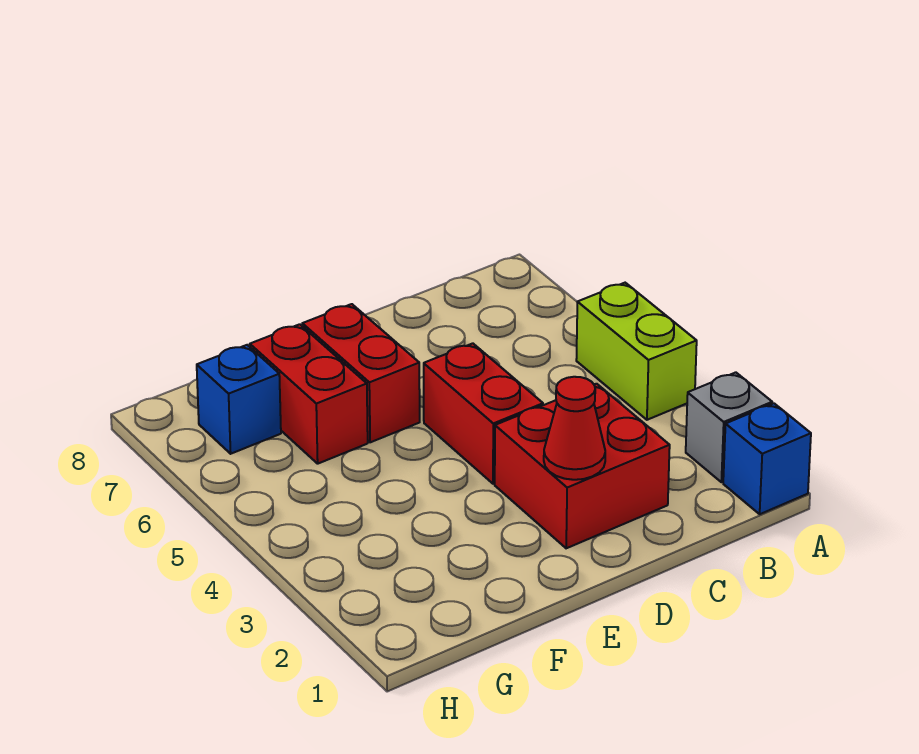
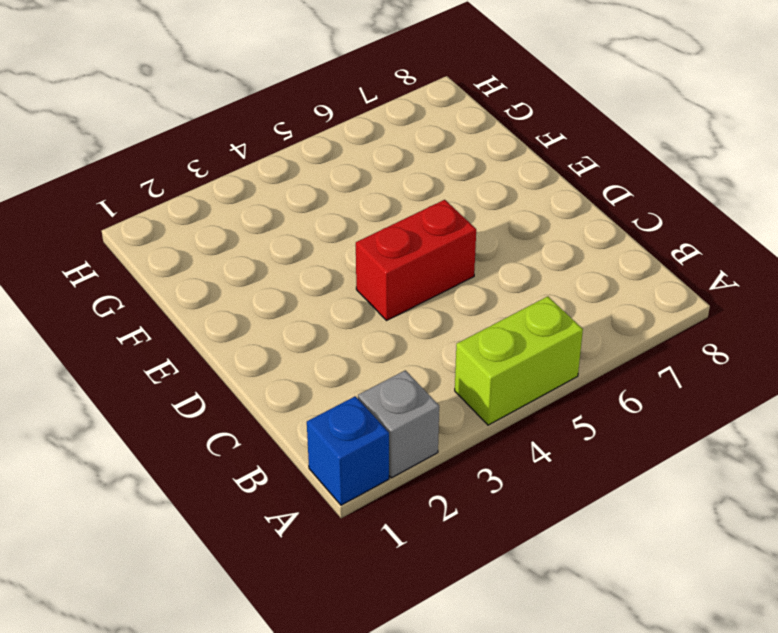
none -> red 2x2 brick [495,384,670,548]
none -> red 1x2 brick [302,304,420,442]

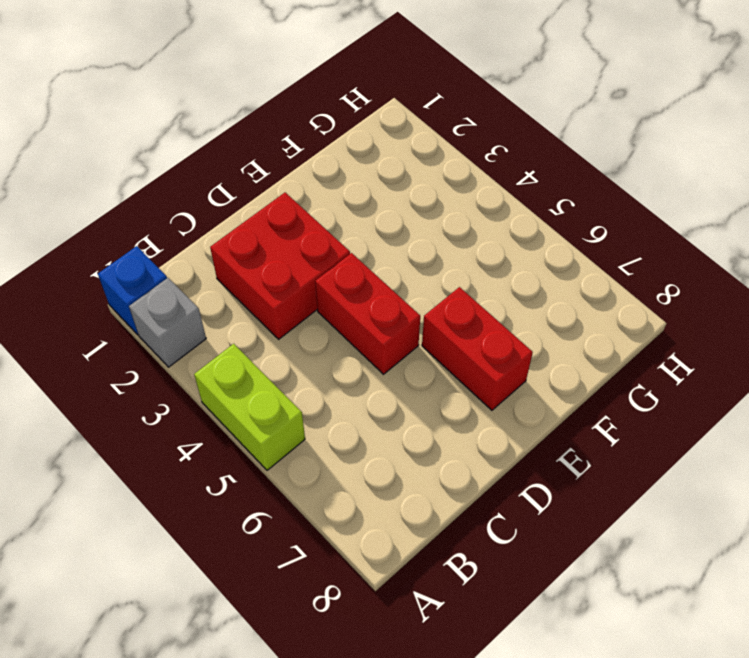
none -> red 1x2 brick [250,324,368,464]
none -> blue 1x1 brick [197,345,281,454]

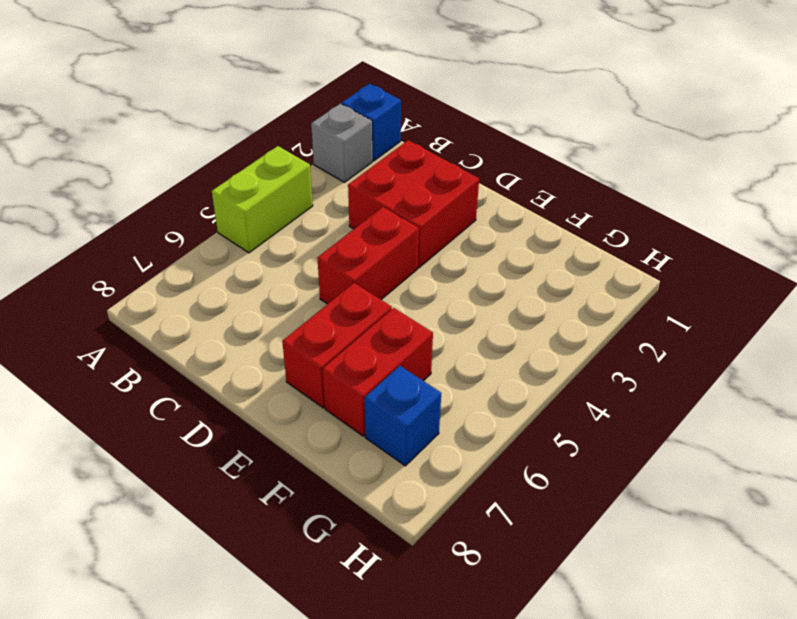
none -> red 1x1 cone [544,377,605,480]

